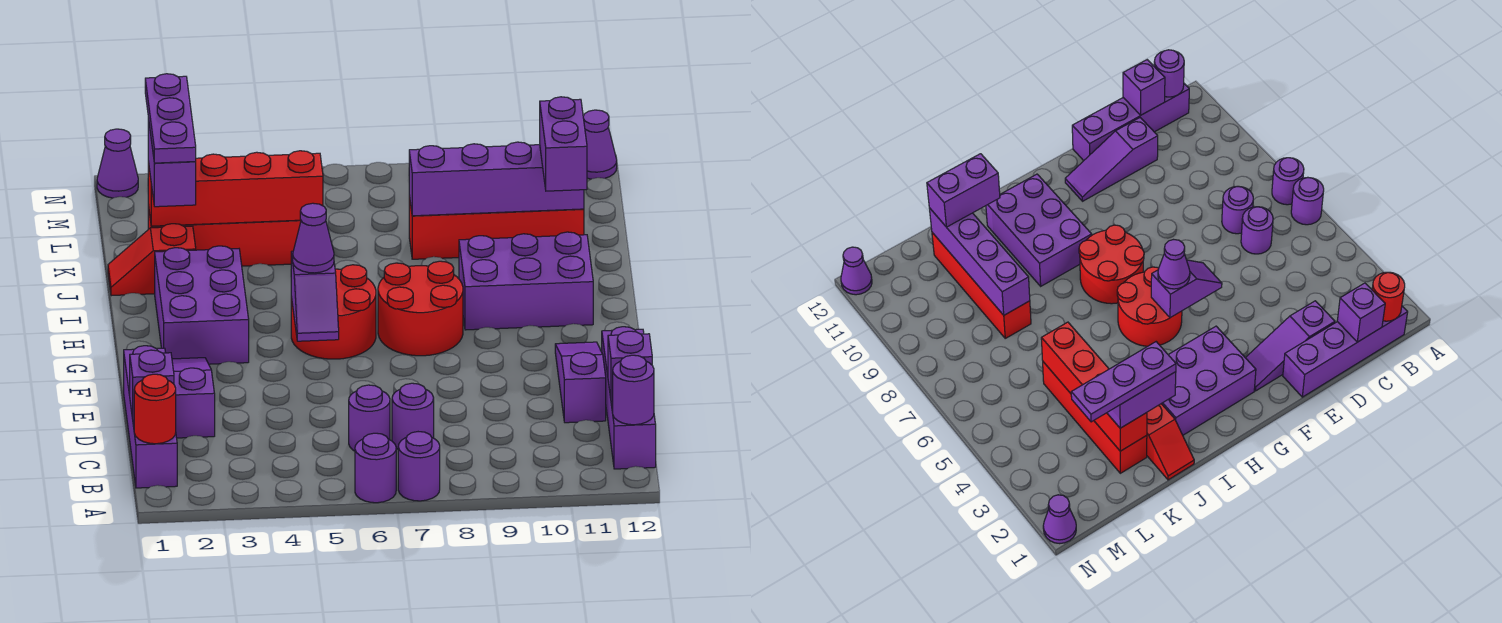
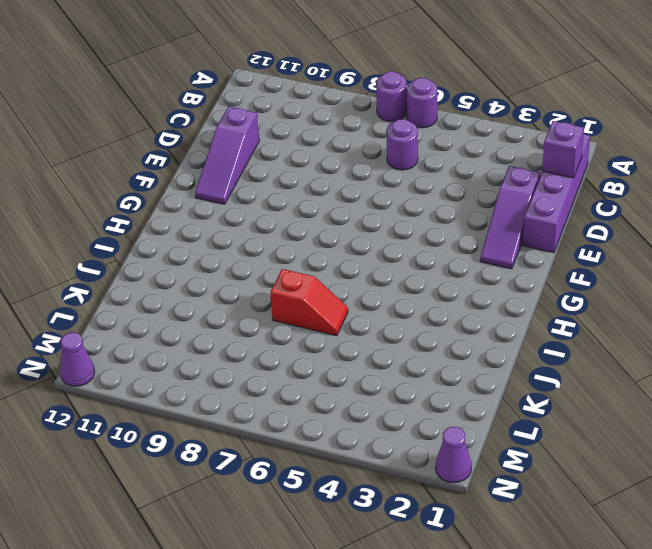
red 1x2 slope [270,269,348,336] -> red 1x2 slope moved to [108,224,196,296]
none -> purple 1x4 brick [602,327,656,469]
none -> purple 1x1 round brick [392,383,434,449]
none -> purple 2x3 brick [155,246,249,364]

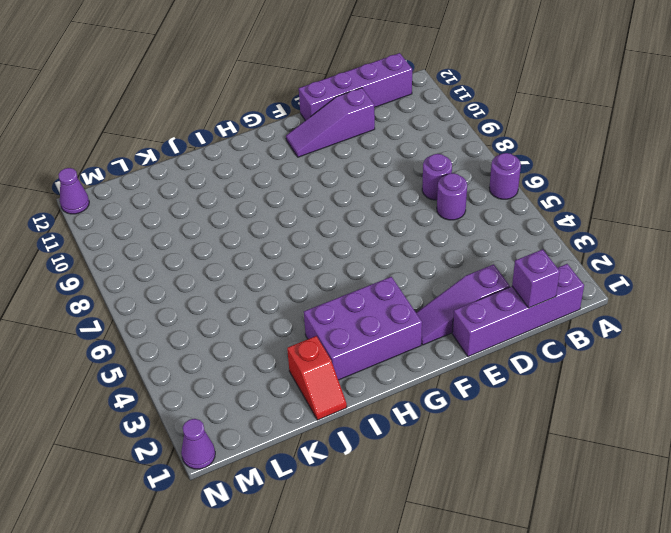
none -> purple 1x1 round brick [398,432,440,501]
none -> red 2x2 round brick [291,265,376,359]
none -> red 2x2 round brick [378,261,463,356]

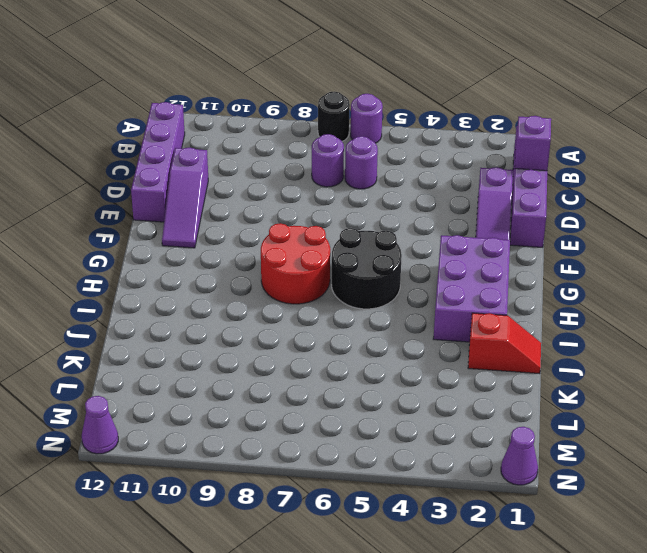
black 1x1 round brick [318,91,350,141] -> purple 1x1 round brick [398,432,440,501]
black 2x2 round brick [332,228,402,309] -> red 2x2 round brick [291,265,376,359]
none -> purple 2x3 brick [459,232,593,330]
none -> red 1x4 brick [148,205,301,266]
none -> red 1x4 brick [409,196,584,259]

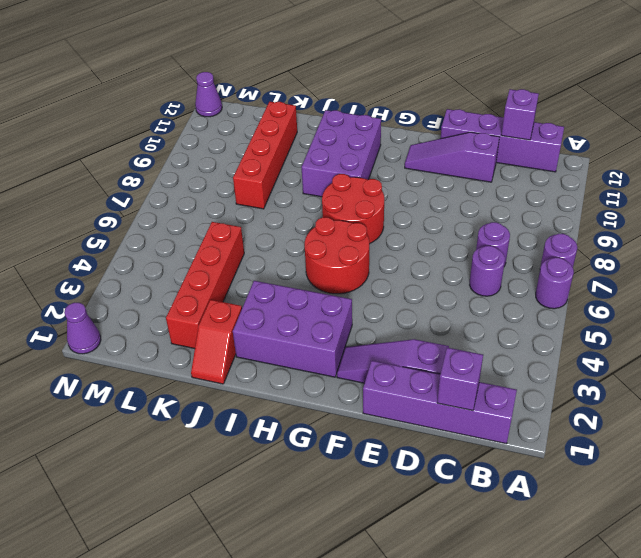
none -> red 1x1 round brick [134,374,176,444]
none -> purple 1x1 round brick [613,355,654,425]
none -> purple 1x2 slope [291,251,339,341]

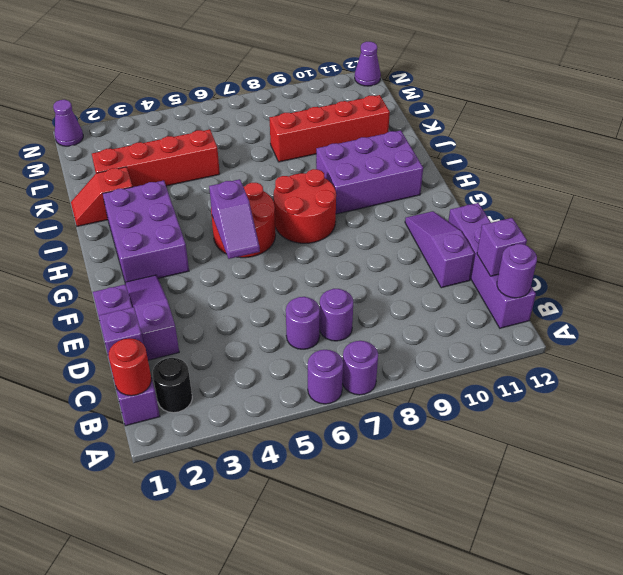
black 1x1 round brick [153,358,192,413] -> none
none -> red 1x4 brick [148,151,323,226]
none -> purple 1x4 brick [409,142,584,216]
none -> purple 1x1 cone [293,203,334,273]

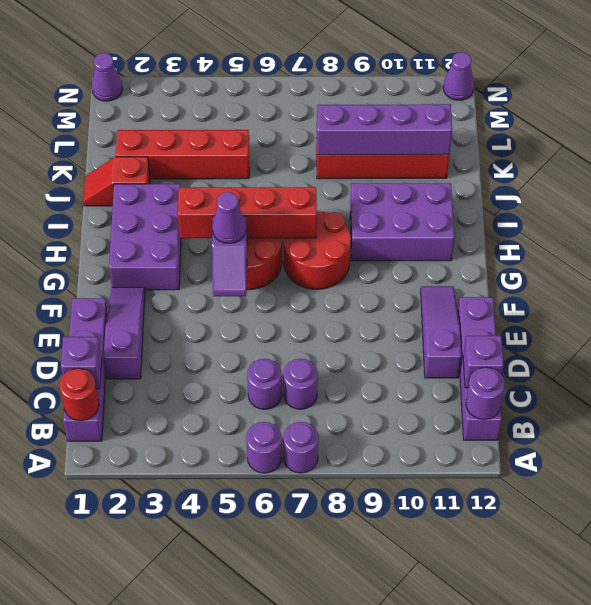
red 1x4 brick [178,187,317,238] -> red 1x4 brick moved to [148,151,323,226]
none -> purple 1x2 brick [148,118,196,207]
none -> purple 1x2 brick [540,97,587,191]
none -> purple 1x3 plate [145,74,196,163]

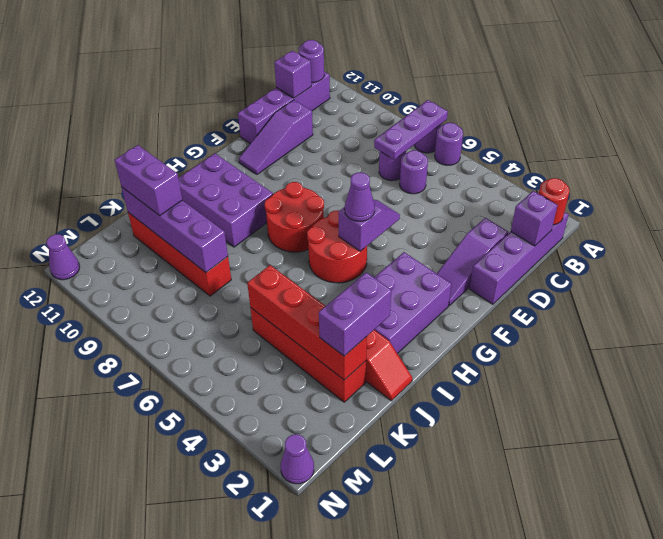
purple 1x3 plate [374,100,448,160] -> purple 1x3 plate moved to [145,74,196,163]
purple 1x2 brick [115,145,182,216] -> purple 1x2 brick turned to [540,97,587,191]

